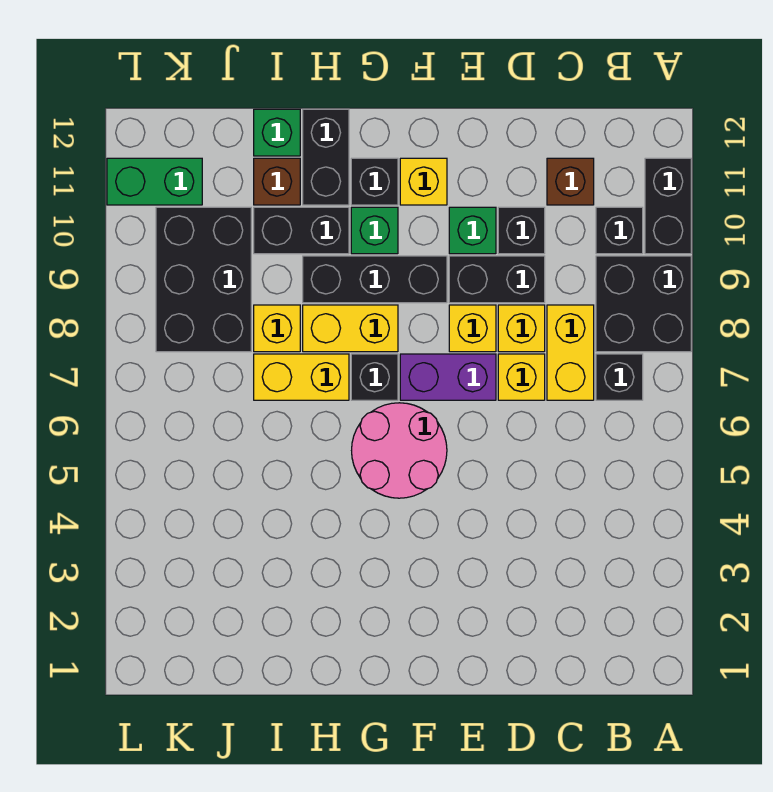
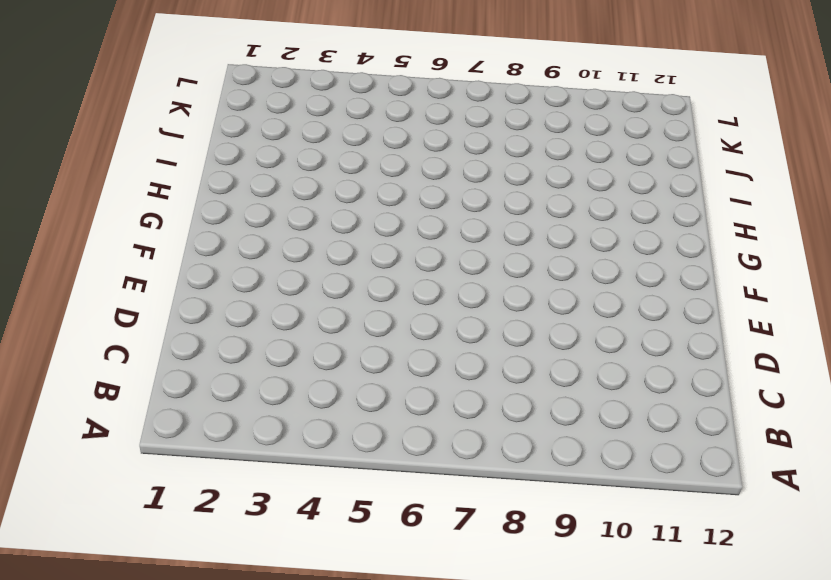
none -> black 2x2 brick [596,256,691,352]
none -> black 1x2 brick [645,158,691,254]
none -> black 1x1 brick [596,354,643,400]

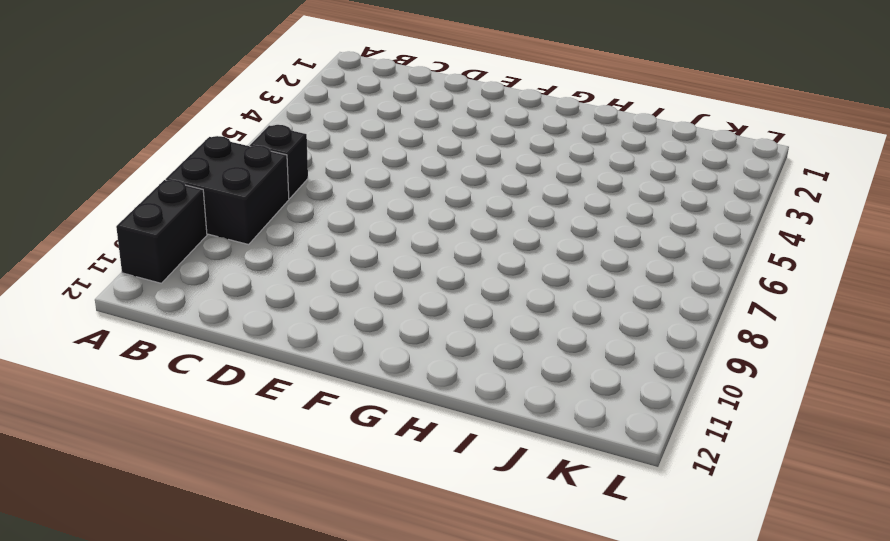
none -> black 1x1 brick [596,207,643,254]
none -> yellow 1x2 brick [547,305,594,400]
none -> brown 1x1 brick [547,158,594,205]

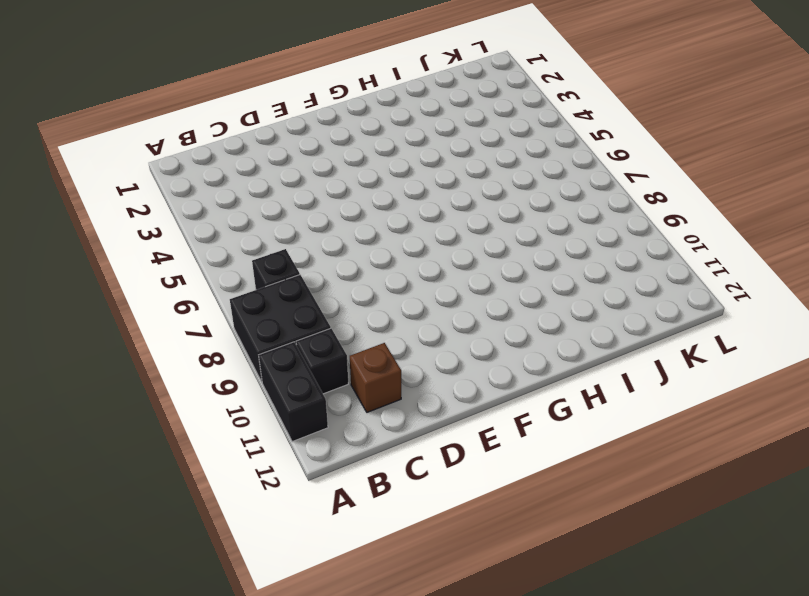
none -> yellow 1x2 brick [547,305,594,400]
none -> yellow 1x1 brick [498,354,545,400]
none -> yellow 1x1 brick [498,305,545,352]

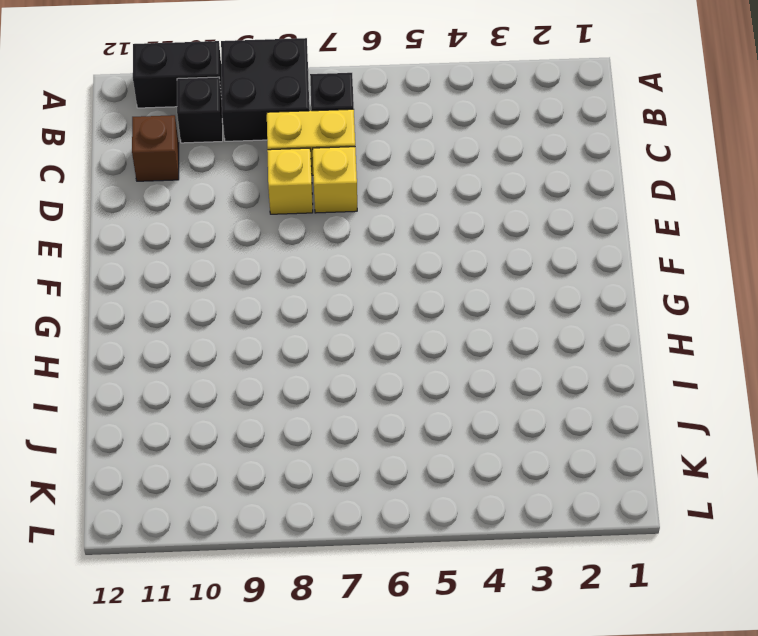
none -> black 1x2 brick [449,256,545,303]
none -> black 1x1 brick [498,207,545,254]
none -> purple 1x2 brick [400,354,496,400]

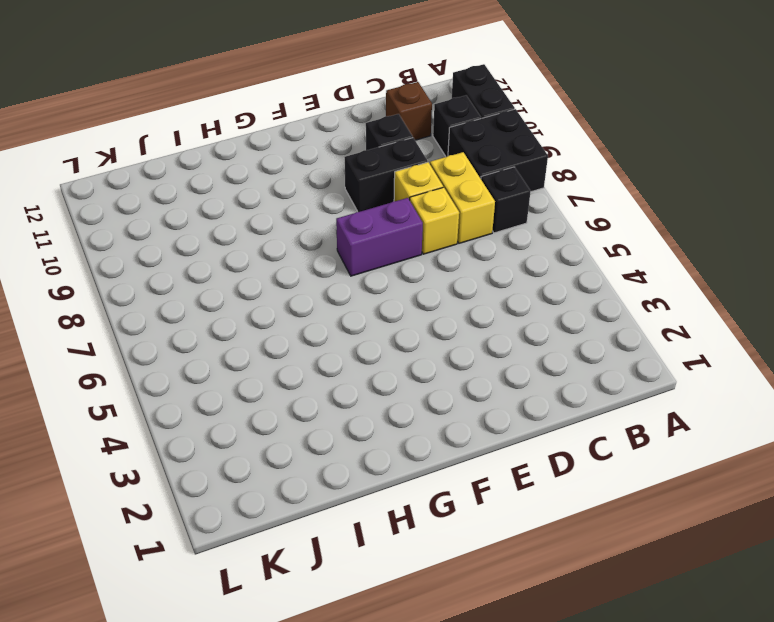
none -> yellow 1x1 brick [449,305,496,352]
none -> green 1x1 brick [449,207,496,254]
none -> pink 2x2 round brick [352,403,447,498]

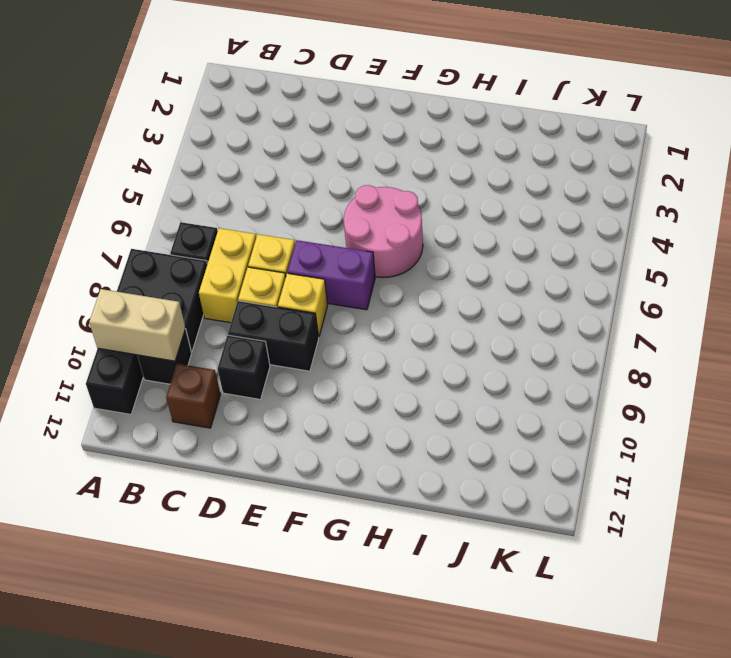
tan 1x2 brick [89,289,186,361] -> none
none -> green 1x1 brick [449,207,496,254]
none -> black 1x3 brick [303,256,447,303]
none -> yellow 1x1 brick [400,158,447,205]

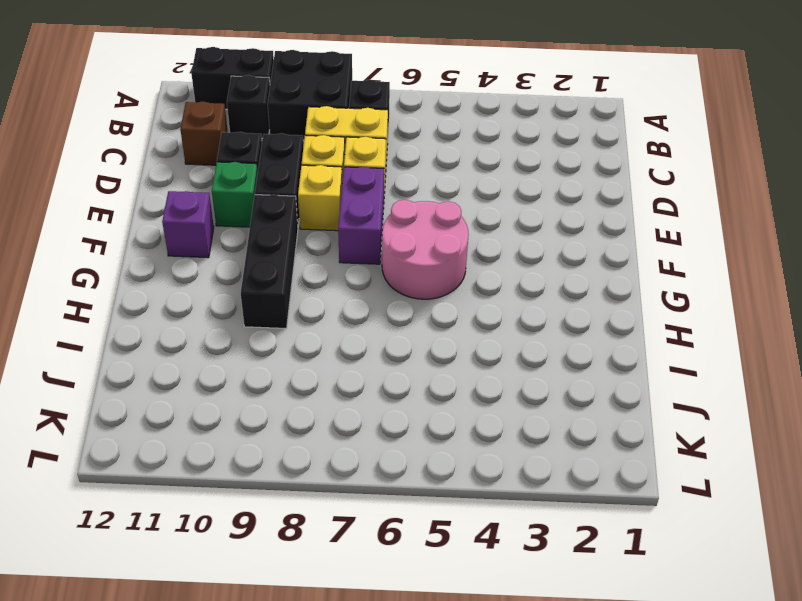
purple 1x1 brick [162,191,214,258] -> yellow 1x1 brick [400,158,447,205]
none -> black 1x1 brick [351,354,398,400]
none -> yellow 1x2 brick [303,305,398,352]
none -> green 1x1 brick [351,207,398,254]

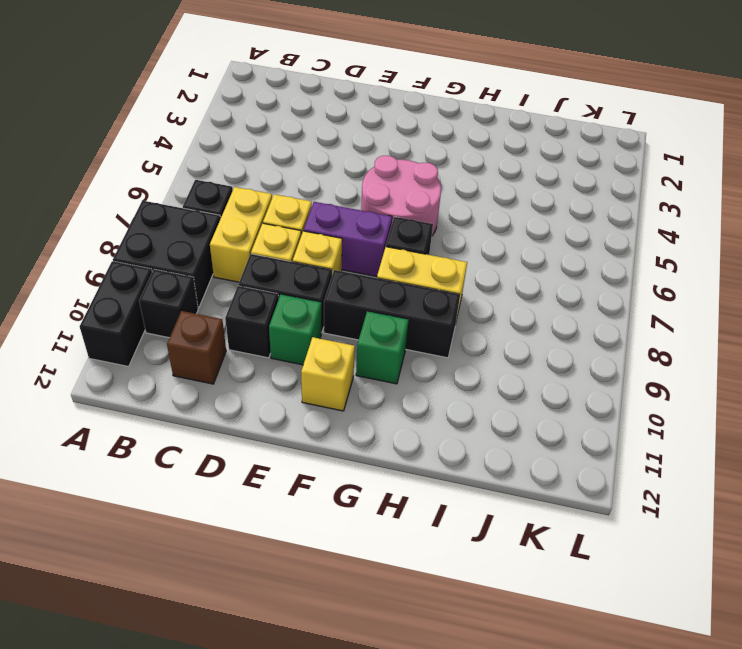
none -> black 1x1 brick [351,158,398,205]
none -> yellow 1x2 brick [254,354,349,400]
none -> black 1x2 brick [254,207,349,254]

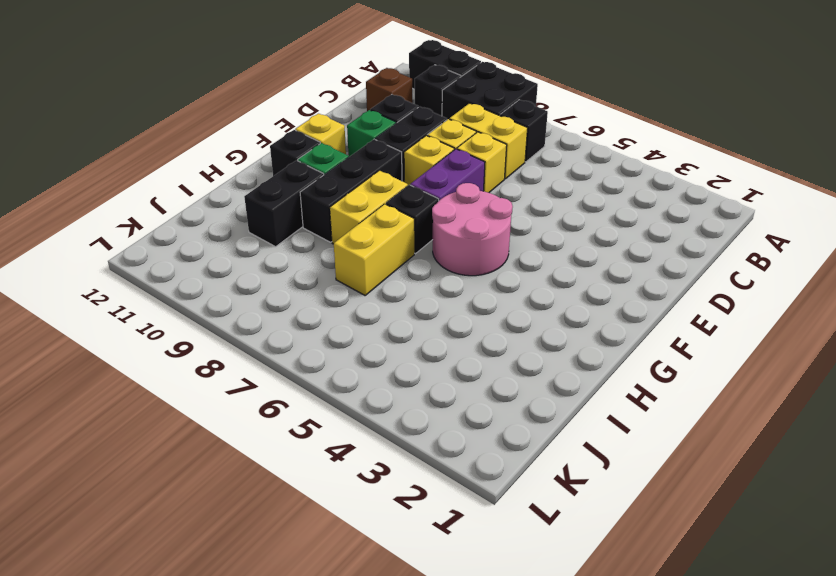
none -> black 1x2 brick [303,109,349,205]
none -> yellow 1x1 brick [254,305,300,352]
none -> brown 1x1 brick [254,158,300,205]

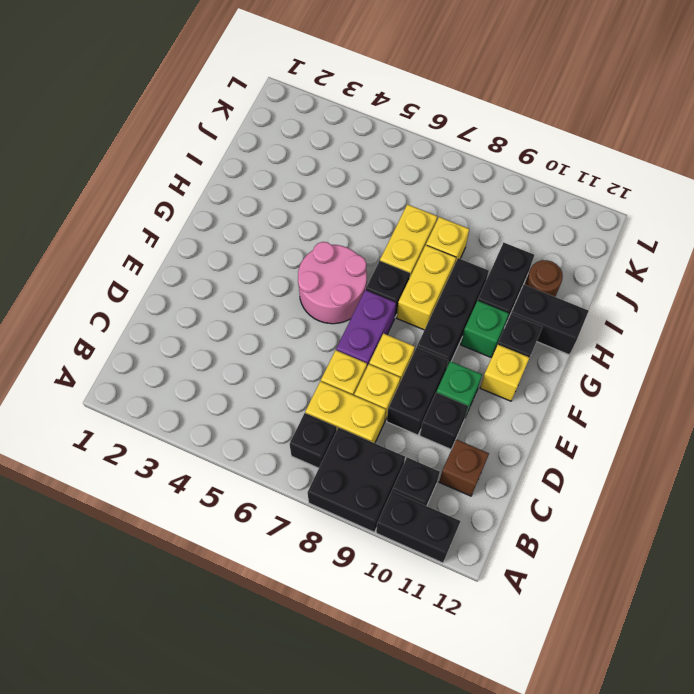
brown 1x1 round brick [525,260,563,297] -> brown 1x1 brick [254,158,300,205]
none -> green 1x1 brick [254,109,300,156]
none -> black 2x3 brick [156,207,251,352]
none -> green 1x2 brick [107,158,202,205]

